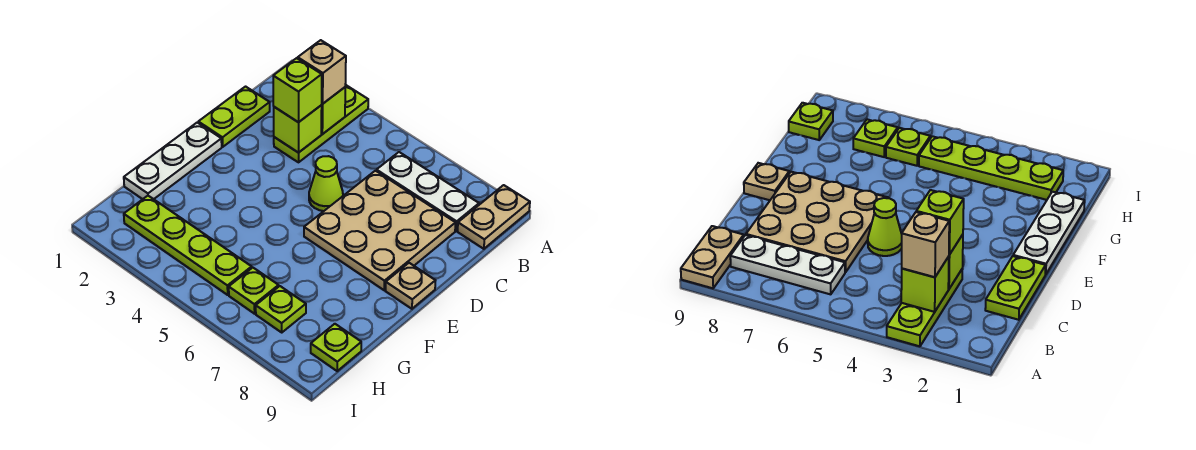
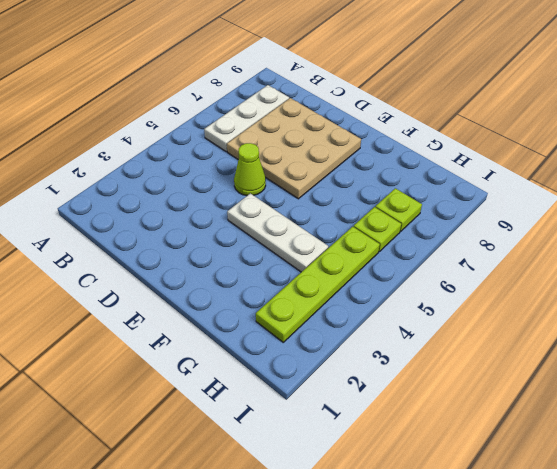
white 1x3 plate [227,193,328,272] -> white 1x3 plate moved to [124,123,222,199]
none -> lime 1x3 plate [274,85,368,162]
none -> tan 1x2 plate [458,185,530,249]
none -> lime 1x2 plate [198,87,270,147]

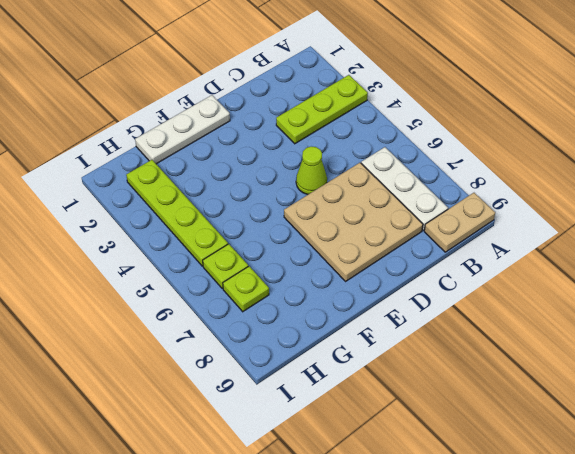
none -> lime 1x2 plate [198,87,270,147]
none -> tan 1x1 plate [386,263,436,309]
none -> lime 1x1 plate [311,324,361,371]

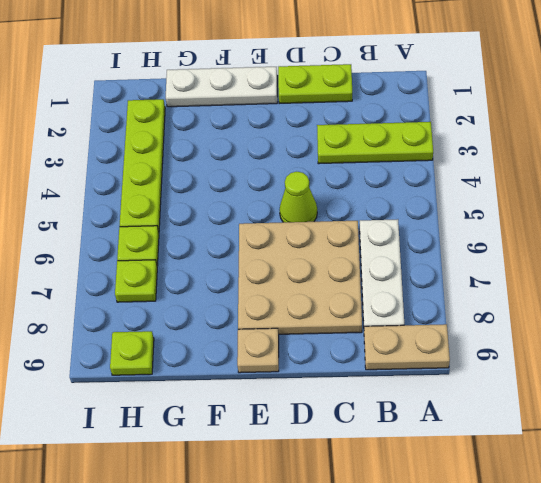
none -> lime 1x1 brick [321,87,345,134]
none -> lime 1x1 brick [274,105,322,153]
none -> tan 1x1 brick [298,40,346,104]

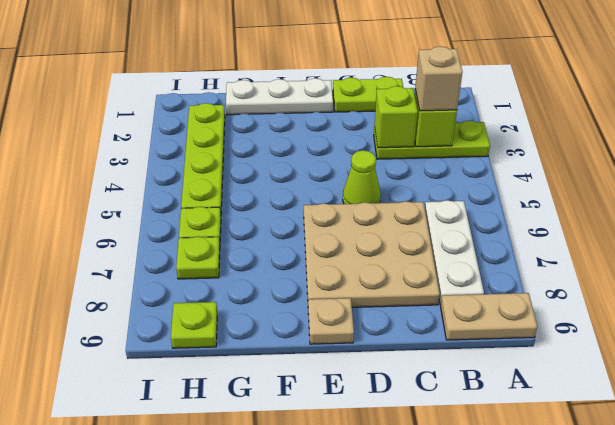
none -> lime 1x1 brick [273,58,322,122]

